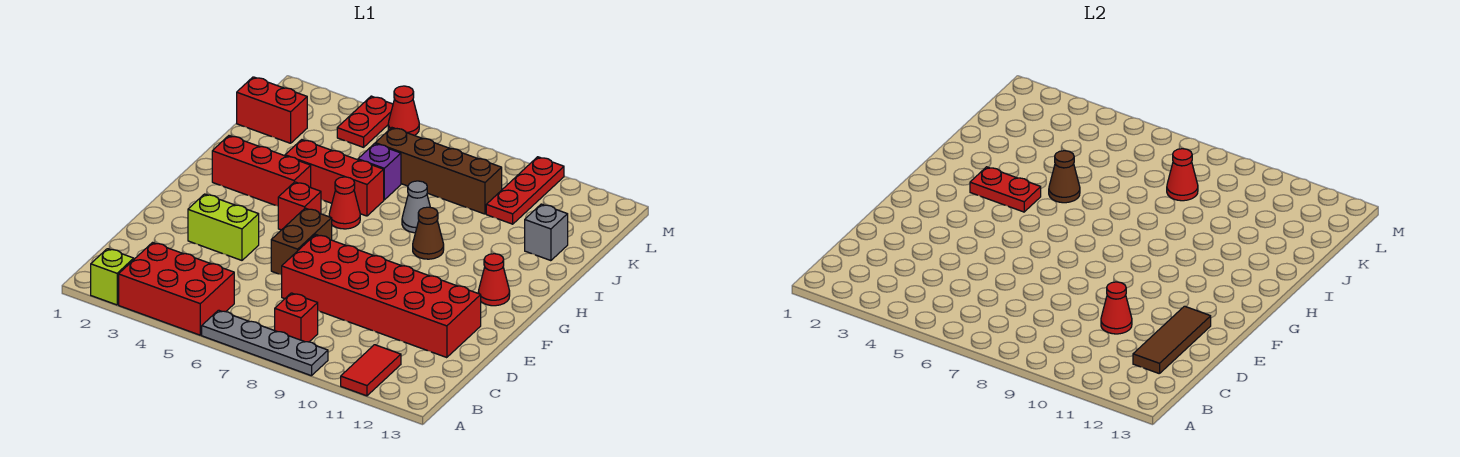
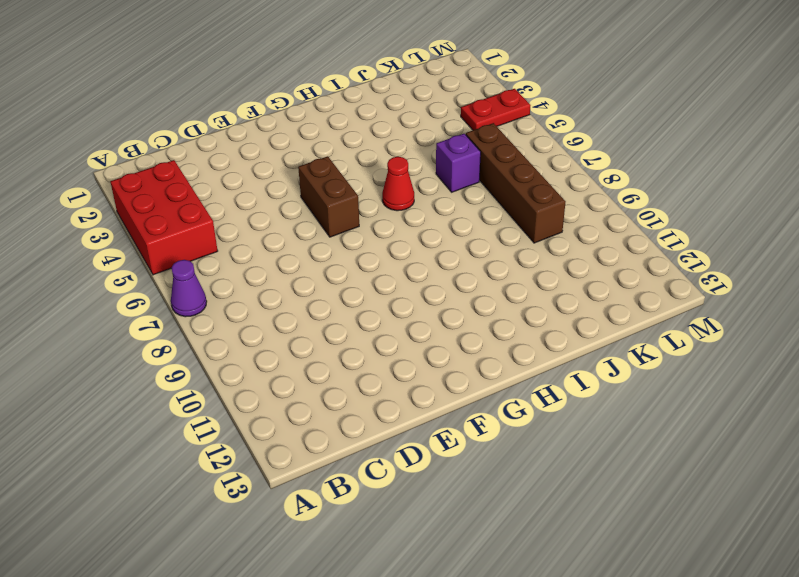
purple 1x1 cone [171,260,207,317] -> grey 1x4 plate [202,310,328,376]
brown 1x2 brick [298,156,359,237] -> brown 1x2 brick turned to [271,208,332,275]
none -> lime 1x1 brick [91,249,134,305]
none -> red 1x2 tile [341,345,401,396]
none -> red 1x1 brick [275,293,318,342]

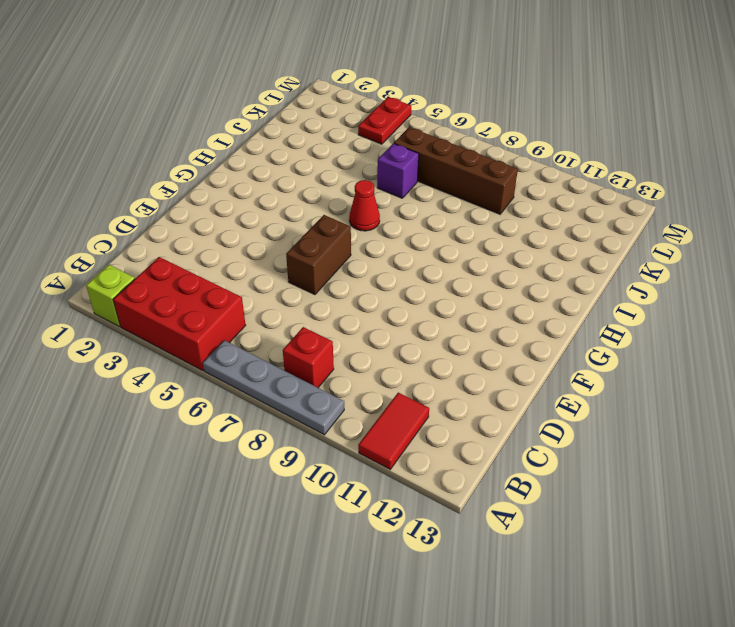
none -> red 2x6 brick [282,234,481,358]
none -> lime 1x2 brick [188,194,259,260]
none -> red 1x1 brick [278,182,321,230]

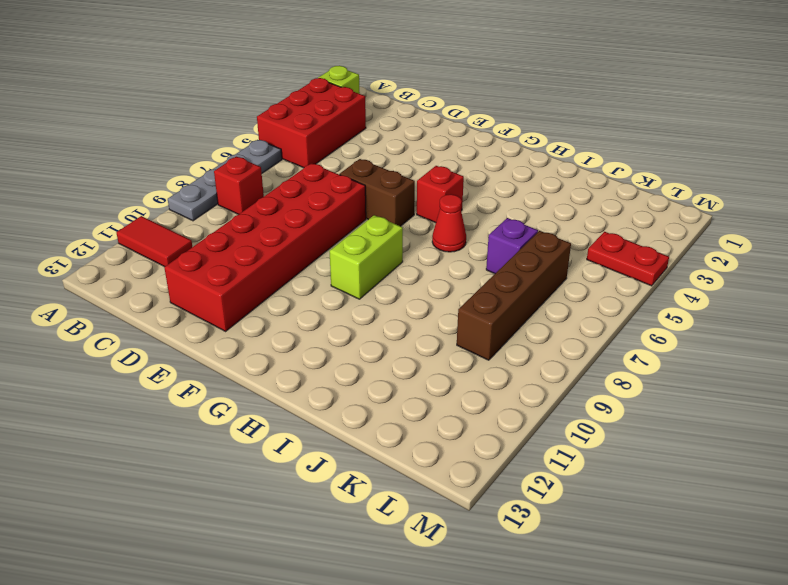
lime 1x2 brick [329,215,403,299] -> lime 1x2 brick moved to [188,194,259,260]
none -> red 1x1 cone [478,254,510,306]
none -> red 1x3 brick [212,136,311,206]
none -> brown 1x1 cone [413,207,444,259]

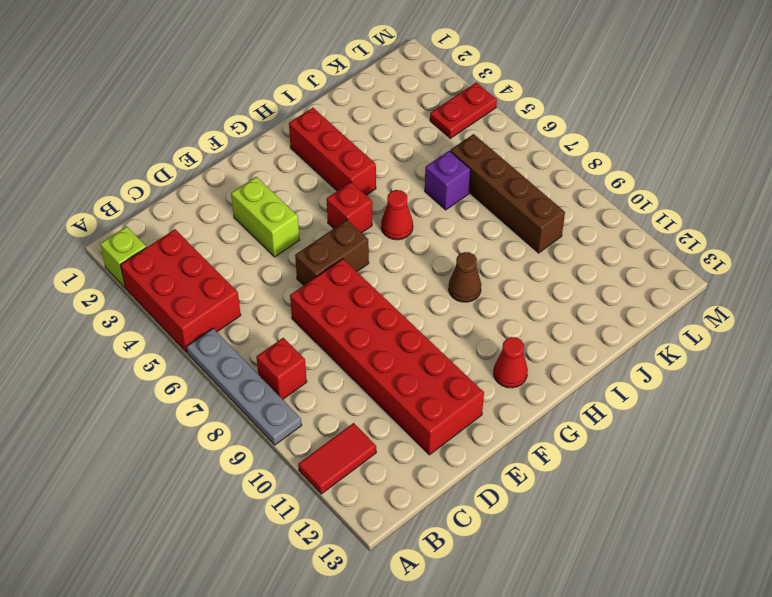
none -> red 1x3 brick [285,140,384,216]
none -> grey 1x1 cone [402,181,430,233]
none -> grey 1x1 brick [525,204,568,261]

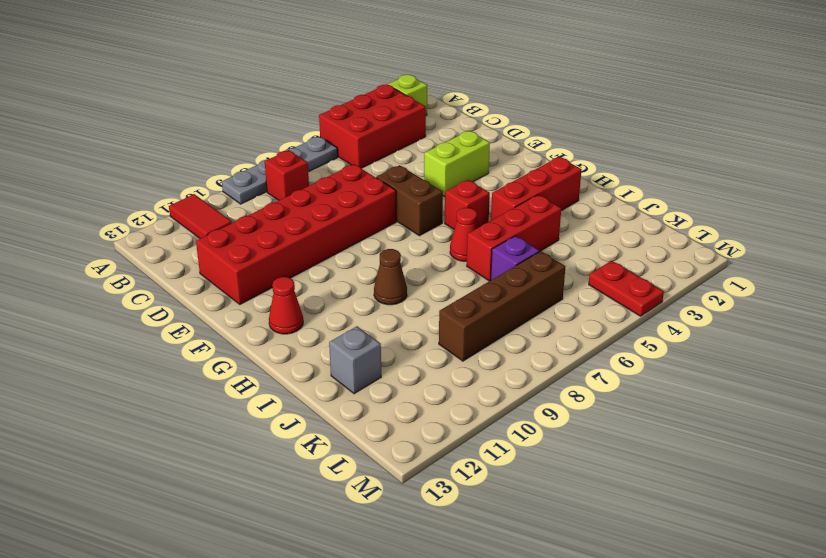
none -> grey 1x1 cone [402,181,430,233]
none -> red 1x2 brick [237,77,307,143]
none -> red 1x3 plate [486,157,564,224]

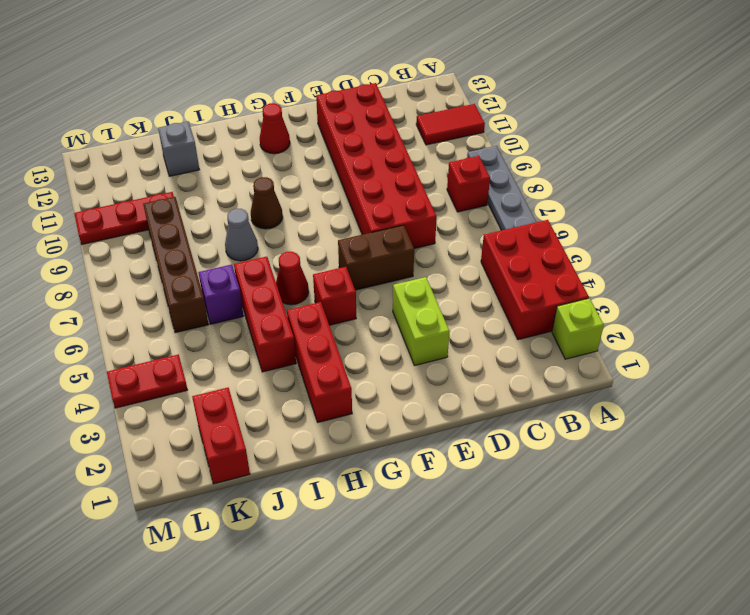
none -> red 1x1 cone [388,86,419,135]
none -> brown 1x3 tile [1133,306,1211,374]
none -> red 1x1 cone [1101,282,1132,334]

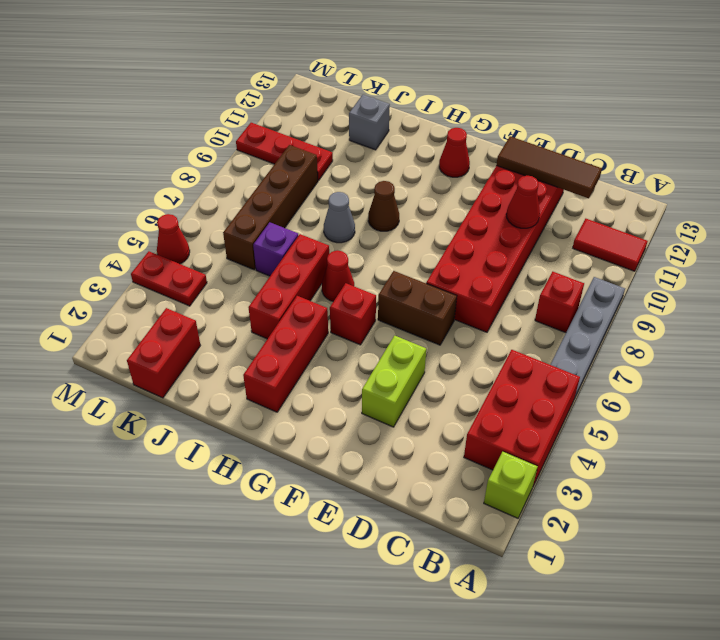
none -> red 1x2 plate [970,167,1041,212]
none -> brown 1x1 cone [1049,151,1080,203]
none -> red 1x1 cone [1167,149,1198,201]

